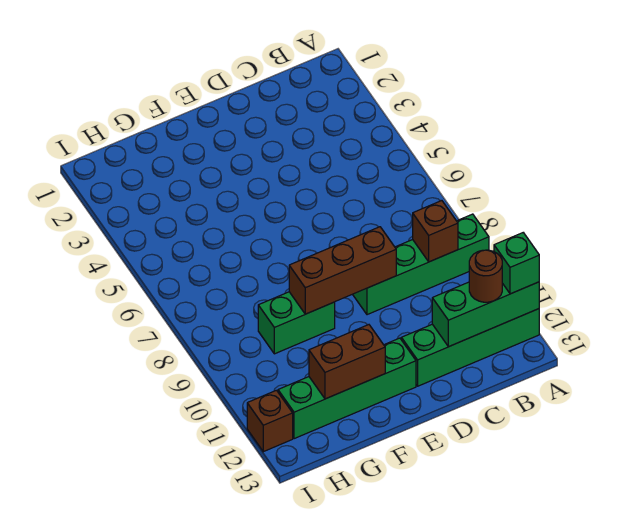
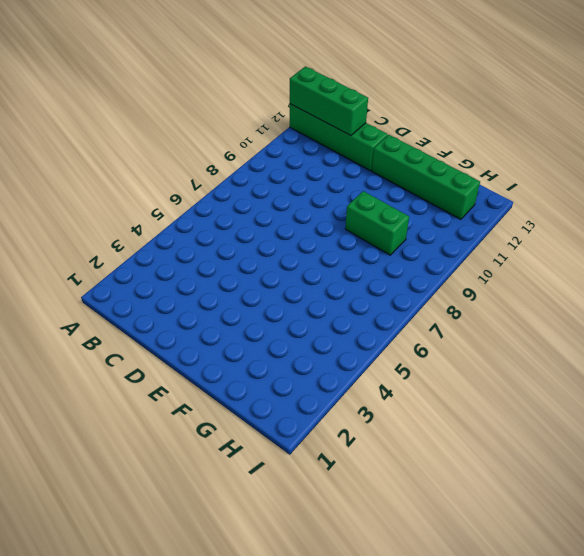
none -> green 1x4 brick [353,214,489,315]
none -> brown 1x1 brick [247,390,293,452]

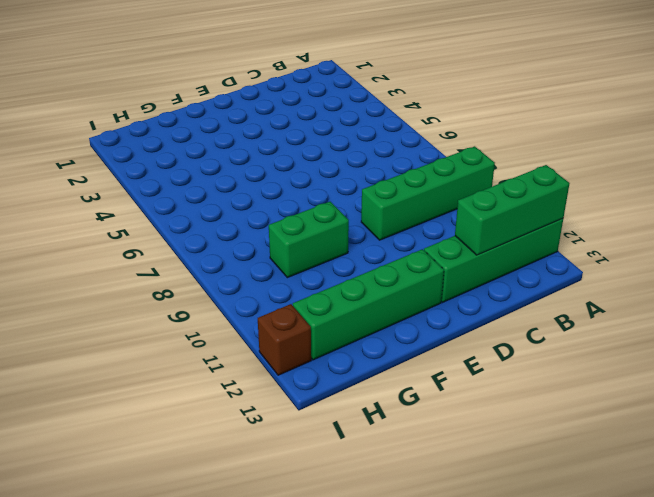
none -> brown 1x1 brick [413,201,458,262]
none -> brown 1x3 brick [289,227,396,314]

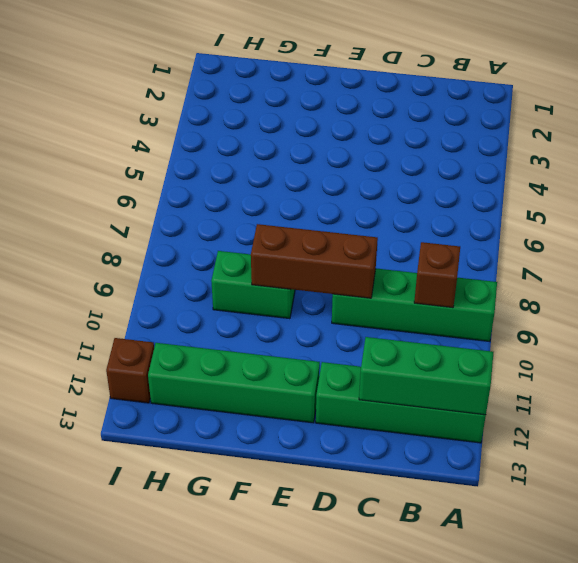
none -> brown 1x2 brick [309,325,385,399]
none -> green 1x1 brick [494,233,539,294]

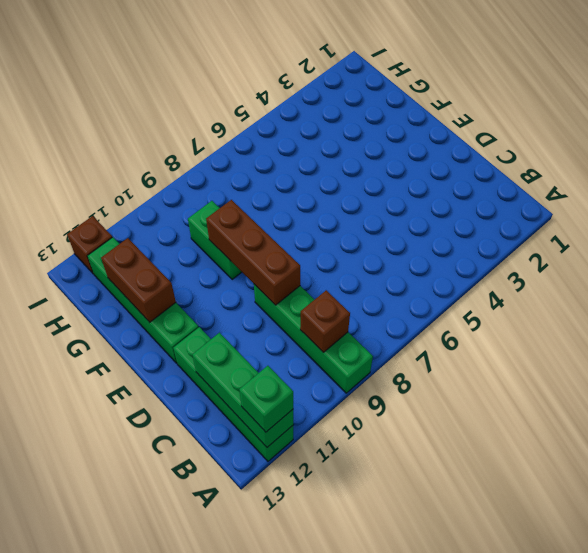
none -> brown 1x1 round brick [469,250,502,302]

